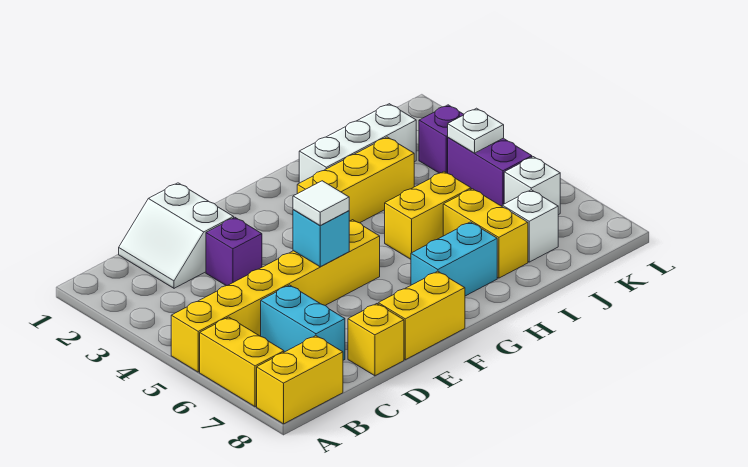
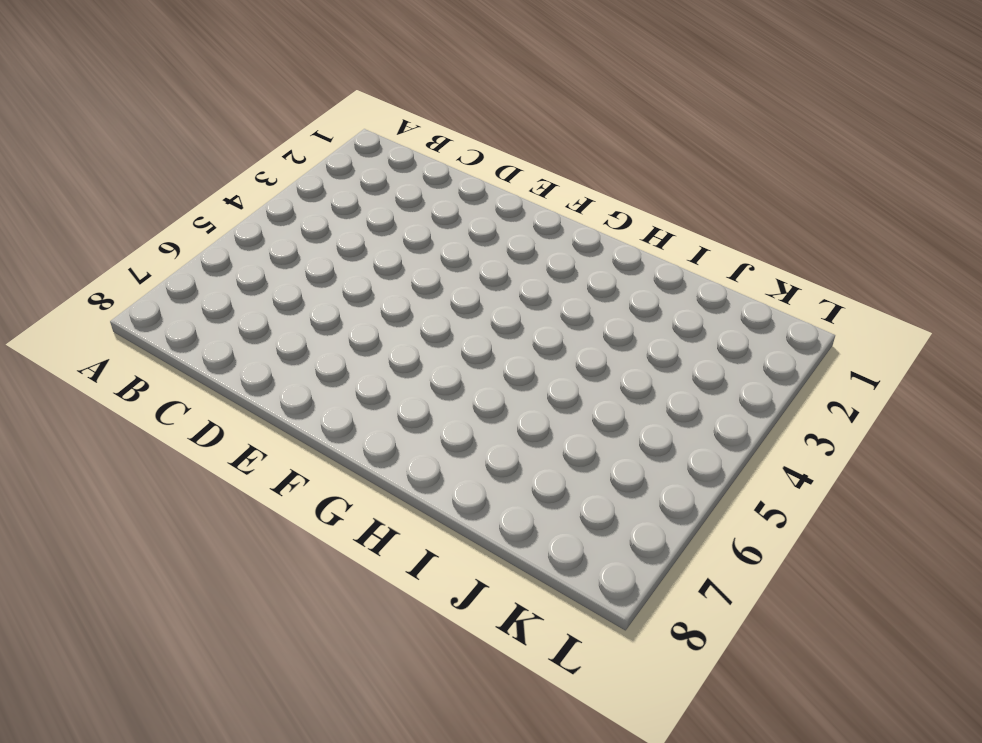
none -> yellow 1x6 brick [171,220,380,372]
none -> yellow 1x2 brick [200,317,284,407]
none -> yellow 1x2 brick [257,336,343,424]

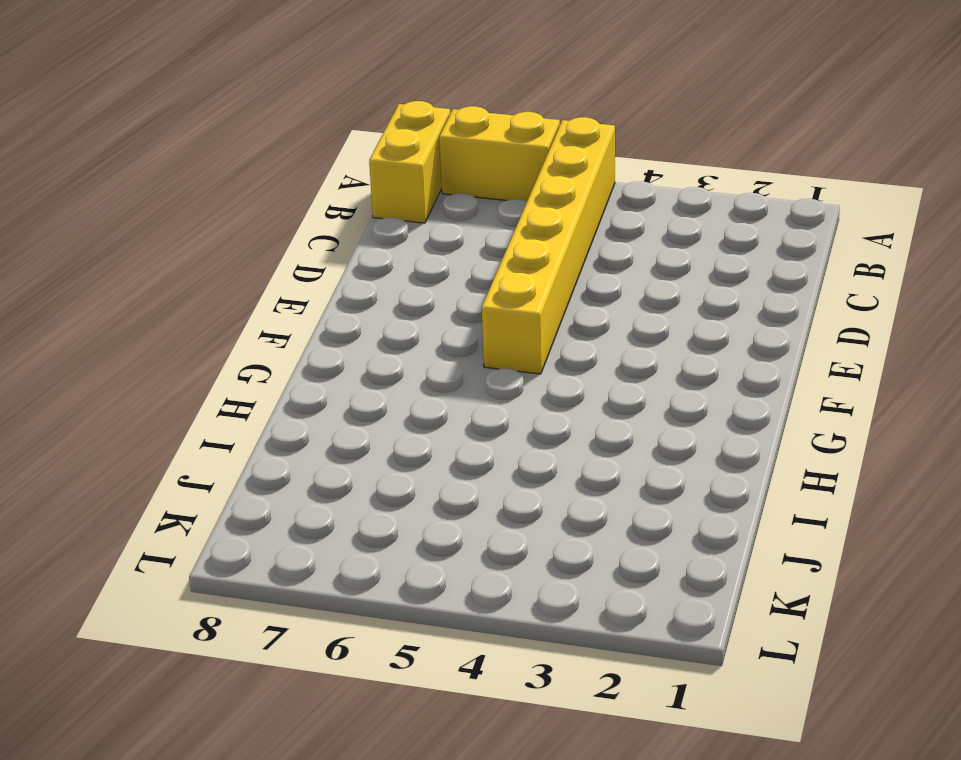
none -> white 2x2 slope [119,183,234,288]
none -> cyan 1x2 brick [261,285,345,360]
none -> purple 1x1 brick [206,217,262,286]

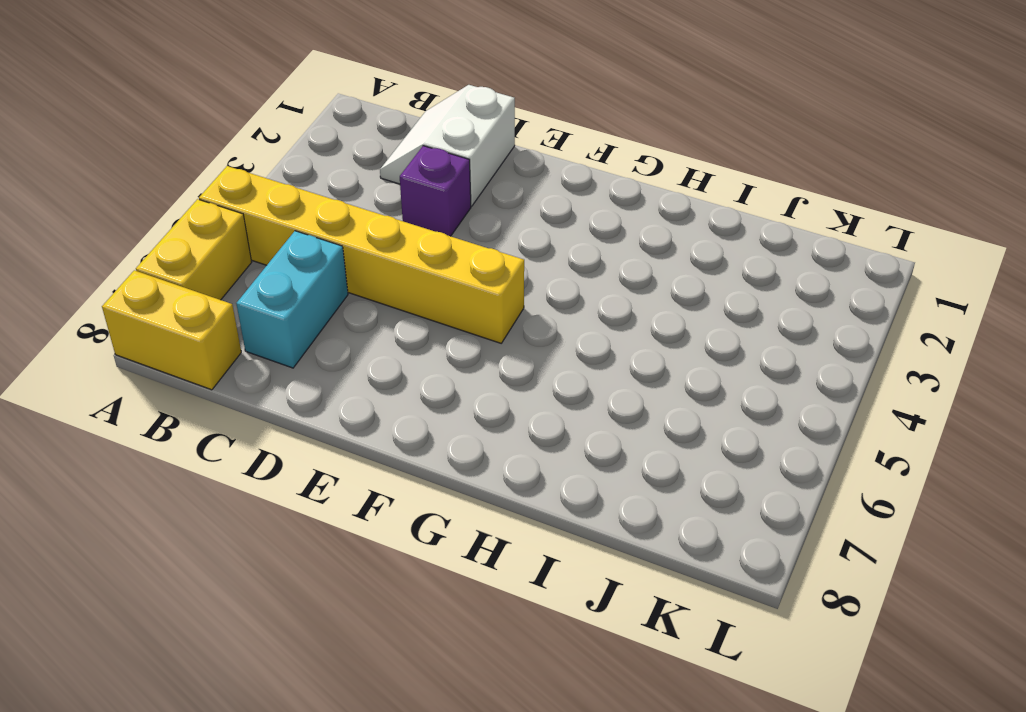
none -> yellow 1x1 brick [348,304,404,376]
none -> yellow 1x2 brick [378,271,465,360]
none -> yellow 1x3 brick [297,137,414,223]

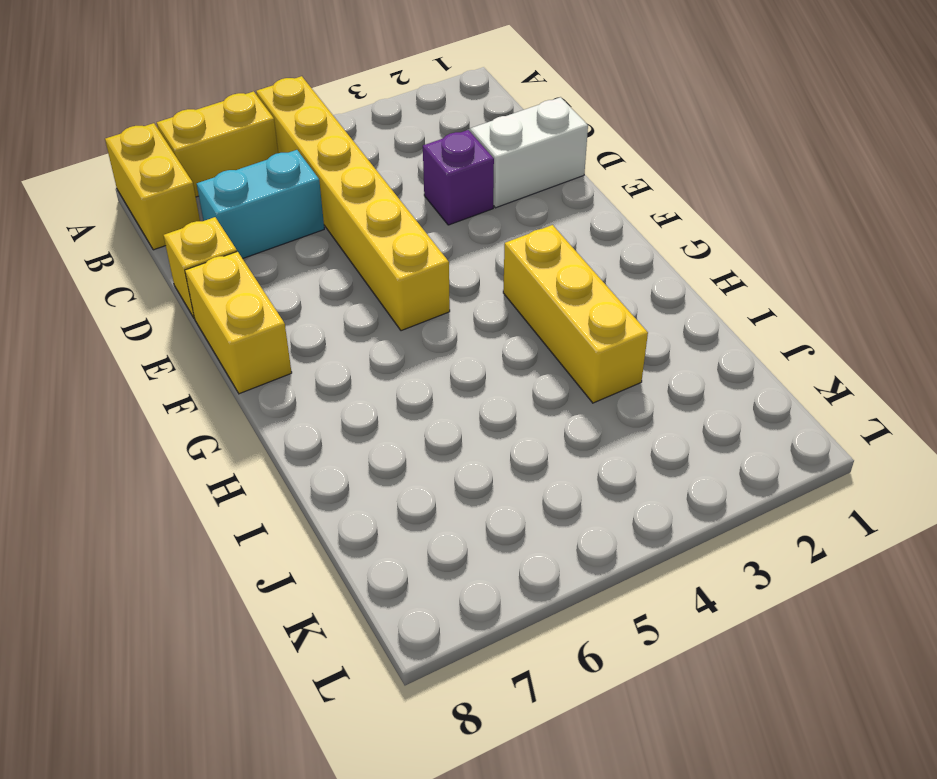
none -> cyan 1x2 brick [411,222,497,296]
none -> white 1x3 brick [299,104,416,183]
none -> yellow 1x2 brick [385,172,471,259]

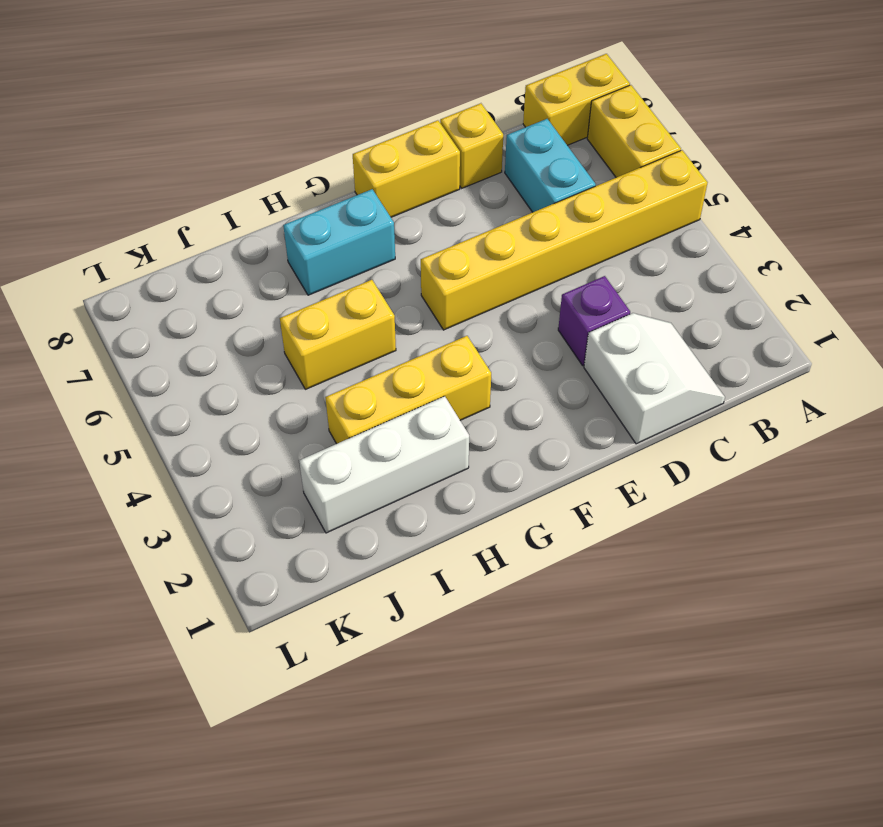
none -> yellow 1x2 brick [443,189,528,278]
none -> white 1x1 brick [502,190,558,262]
none -> purple 1x1 brick [419,105,464,173]

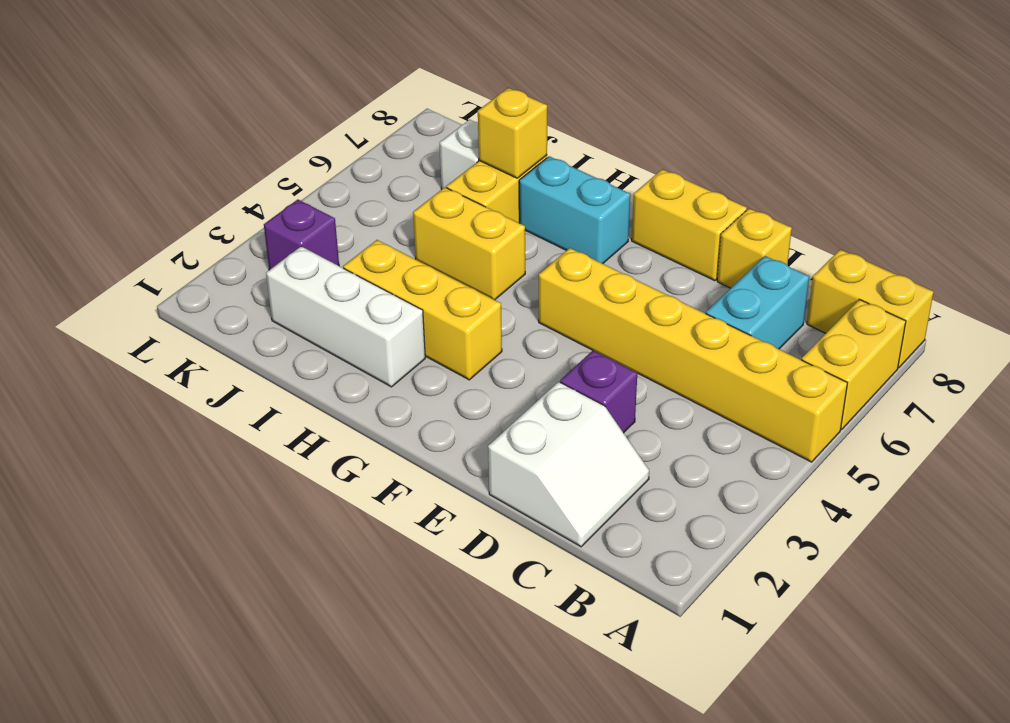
yellow 1x1 brick [478,88,547,178] -> none
none -> purple 1x2 brick [448,138,532,206]
none -> white 1x1 brick [504,157,560,215]
none -> cyan 1x1 brick [293,210,349,267]

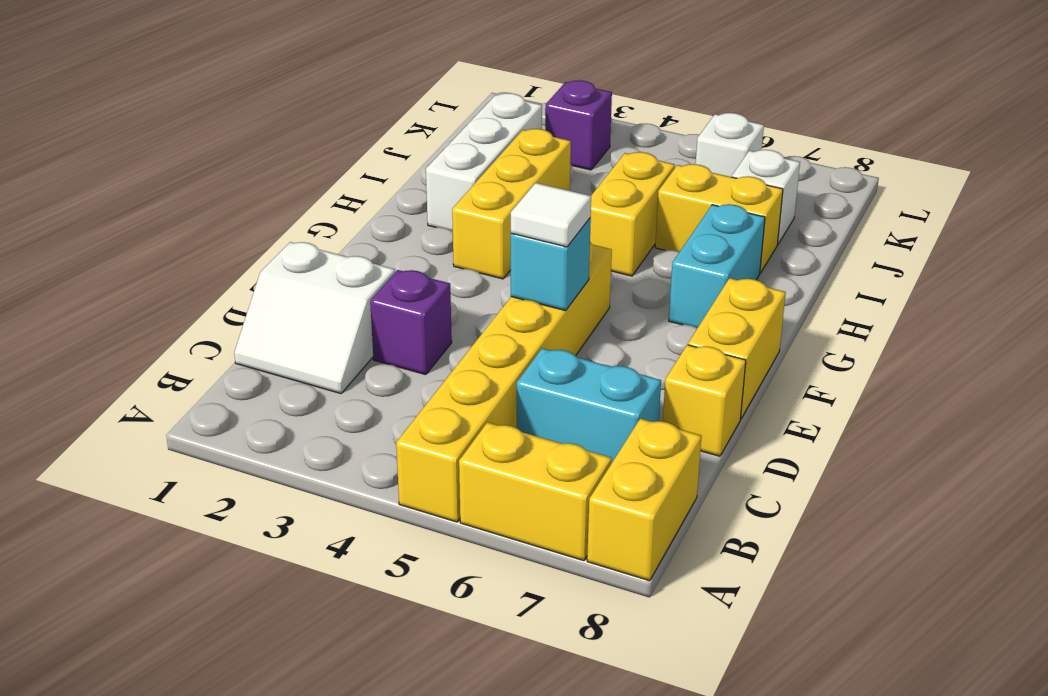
none -> purple 1x2 brick [448,138,532,206]
none -> white 1x1 plate [448,108,504,153]

